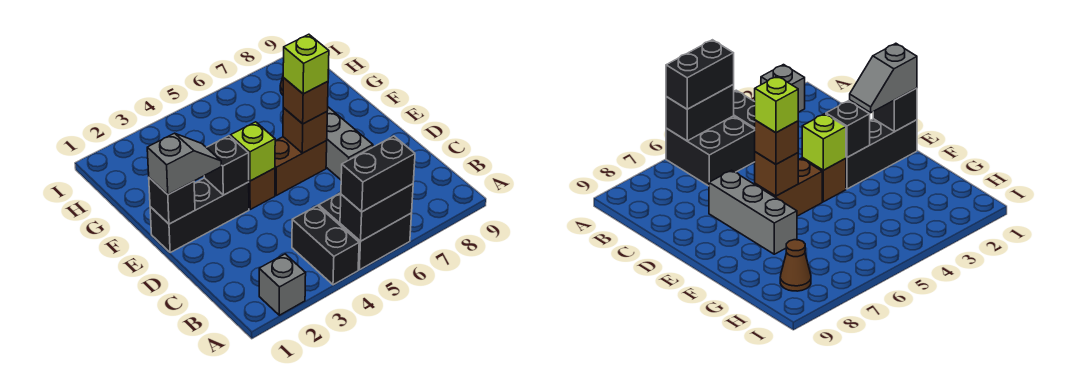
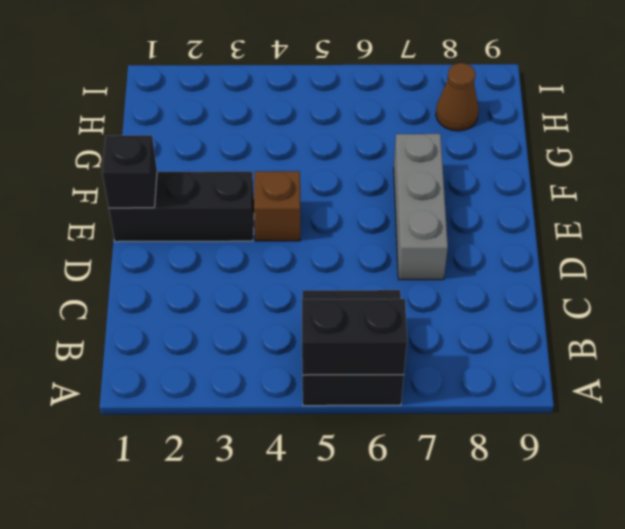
none -> grey 1x1 brick [259,254,306,315]
none -> black 1x2 brick [292,205,359,285]
none -> brown 1x2 brick [275,137,327,195]

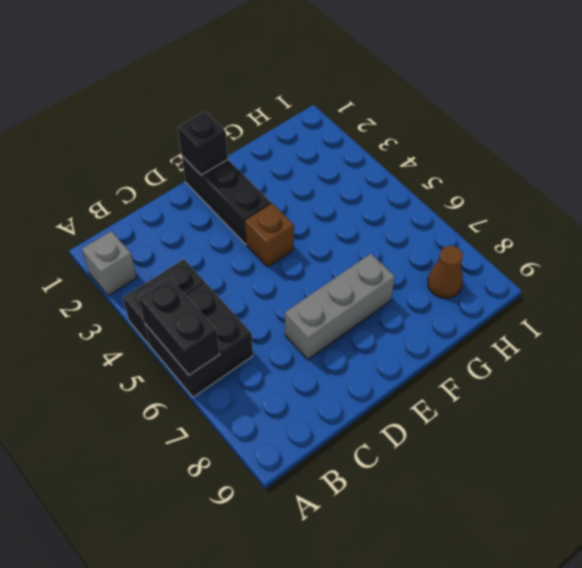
none -> brown 1x2 brick [275,137,327,195]
none -> black 1x1 brick [204,136,249,195]
none -> lime 1x1 brick [230,122,275,181]

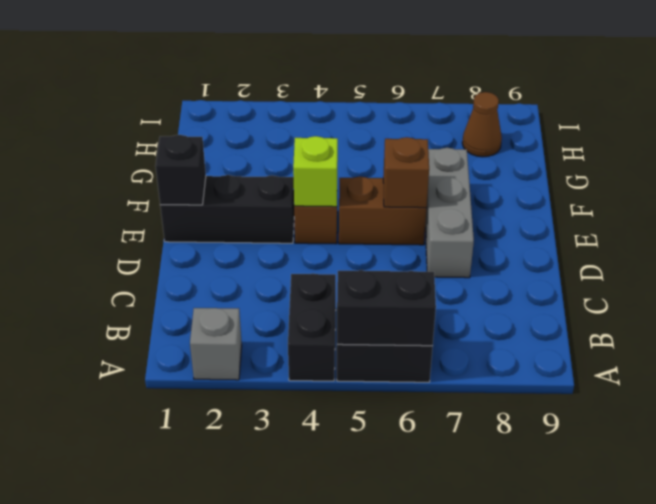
none -> black 1x1 brick [204,136,249,195]
none -> black 1x2 brick [341,136,415,212]
none -> grey 1x2 slope [147,133,222,195]

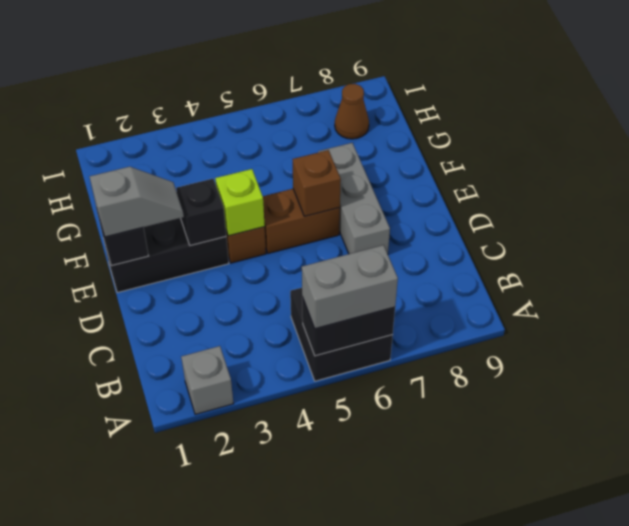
grey 1x2 brick [302,245,398,329] -> black 1x2 brick [341,136,415,212]
none -> black 1x2 brick [292,205,359,285]
none -> brown 1x1 brick [283,78,328,124]
none -> lime 1x1 brick [283,34,329,94]

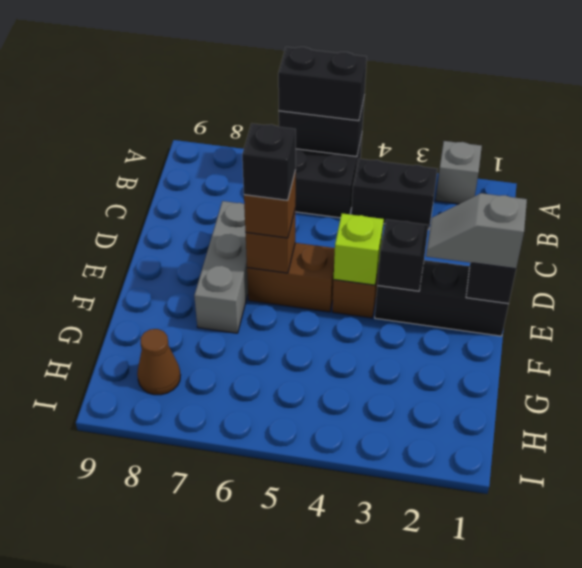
black 1x2 brick [351,159,437,230] -> black 1x2 brick turned to [292,205,359,285]
black 1x1 brick [242,124,296,200] -> lime 1x1 brick [283,34,329,94]

